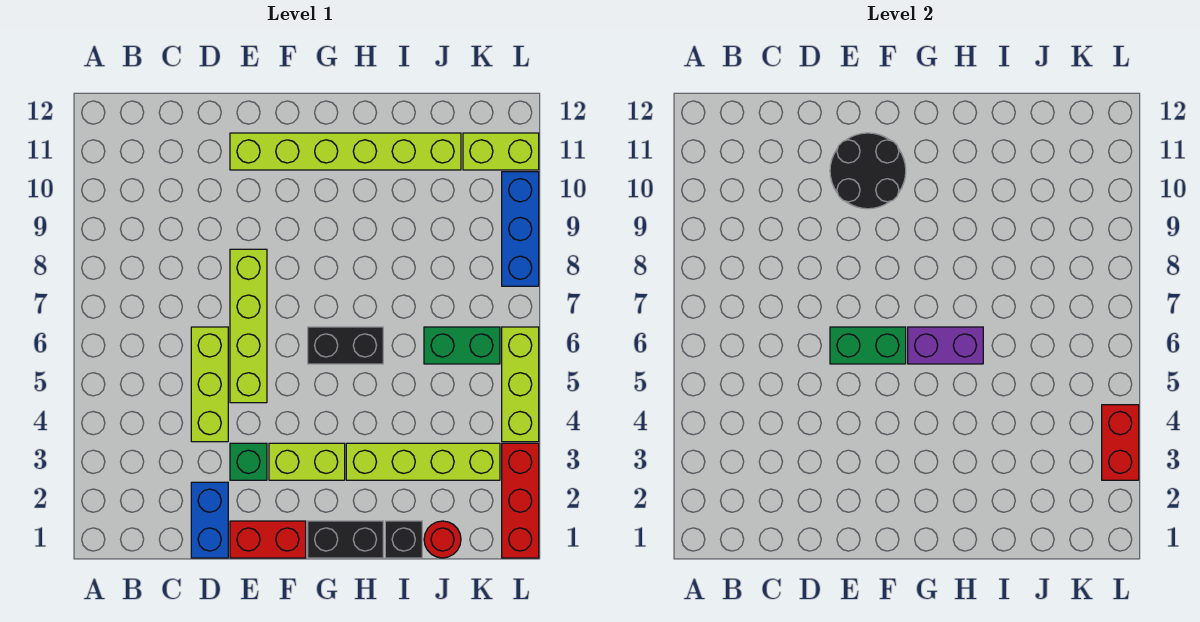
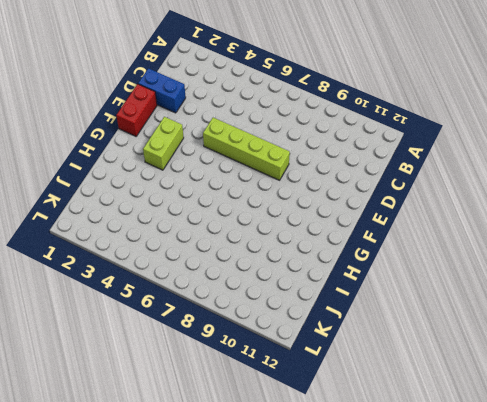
none -> lime 1x3 brick [191,327,228,442]
none -> green 1x1 brick [230,443,267,480]
none -> lime 1x6 brick [230,133,461,170]

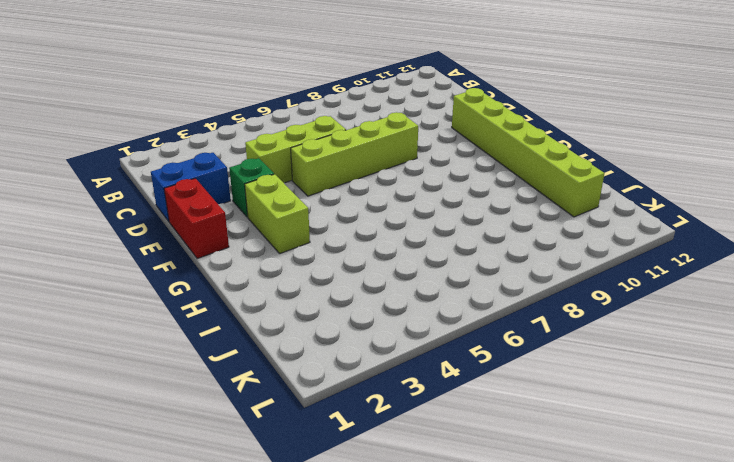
none -> black 1x2 brick [308,521,383,558]
none -> black 1x2 brick [308,327,383,364]
none -> lime 1x4 brick [346,443,500,480]

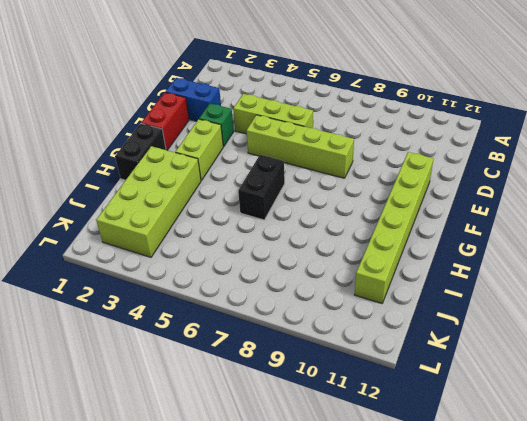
lime 2x4 brick [96,146,201,257] -> lime 1x4 brick [346,443,500,480]
none -> black 1x1 brick [385,521,422,558]
none -> red 1x1 round brick [424,521,461,558]
none -> green 1x2 brick [424,327,500,364]

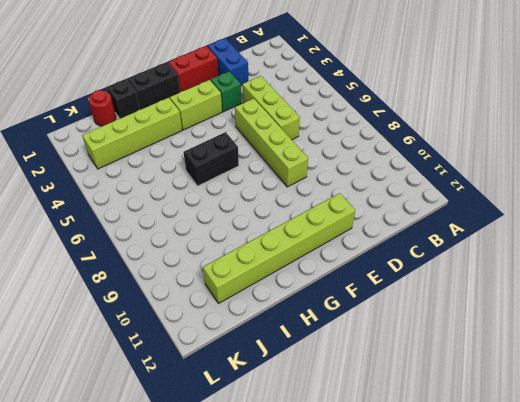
none -> green 1x2 brick [424,327,500,364]
none -> lime 1x2 brick [463,133,539,170]
none -> red 1x3 brick [502,443,539,558]

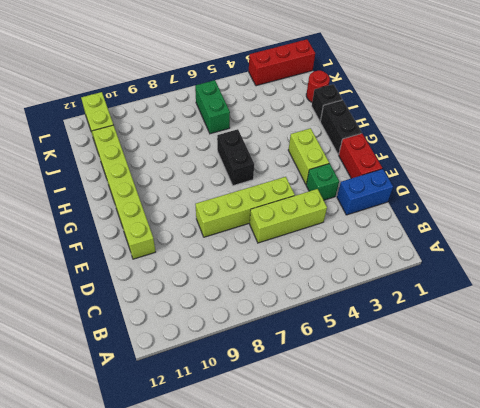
none -> lime 1x4 brick [346,443,500,480]
none -> lime 1x3 brick [502,327,539,442]
none -> blue 1x3 brick [502,172,539,286]

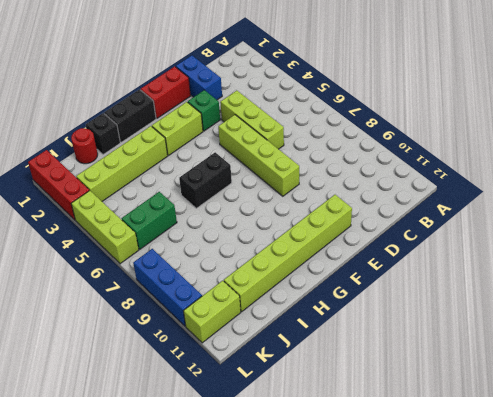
none -> green 1x2 brick [830,327,906,364]
none -> black 2x2 round brick [830,133,906,209]
none -> purple 1x2 brick [908,327,983,364]

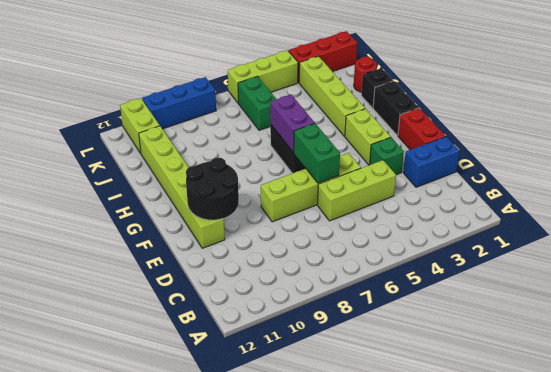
none -> red 1x2 brick [1102,405,1139,480]

